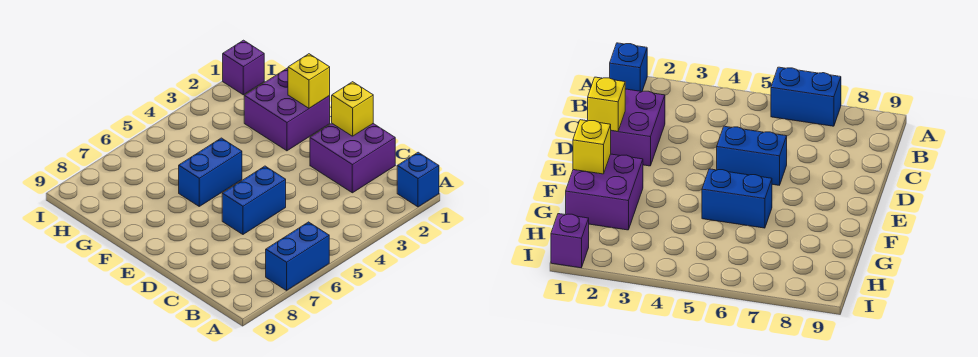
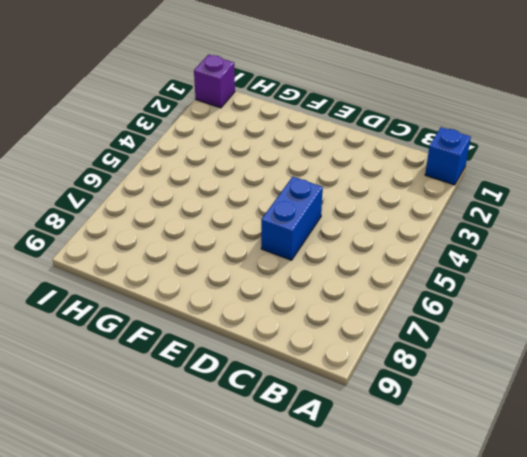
none -> blue 1x2 brick [266,222,329,290]
none -> purple 2x2 brick [310,124,395,193]

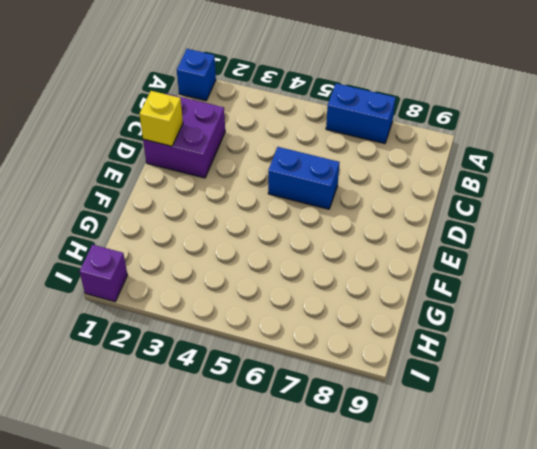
none -> purple 2x2 brick [244,68,330,151]
none -> blue 1x2 brick [179,138,242,206]

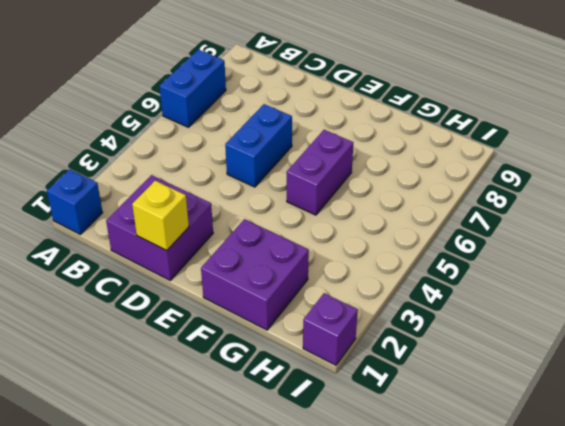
purple 1x2 brick [287,130,353,215] -> blue 1x2 brick [179,138,242,206]
none -> yellow 1x1 brick [288,54,330,108]

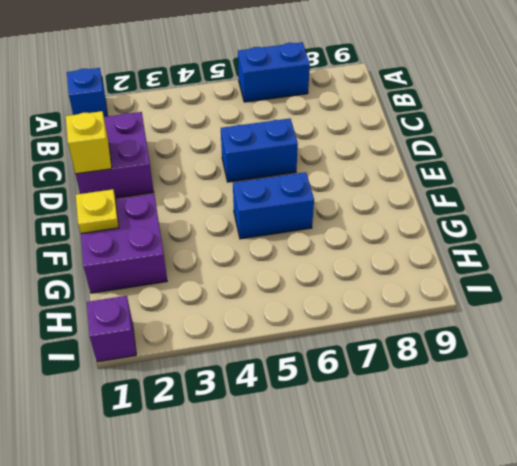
yellow 1x1 plate [76,189,119,233] -> yellow 1x1 brick [288,54,330,108]

